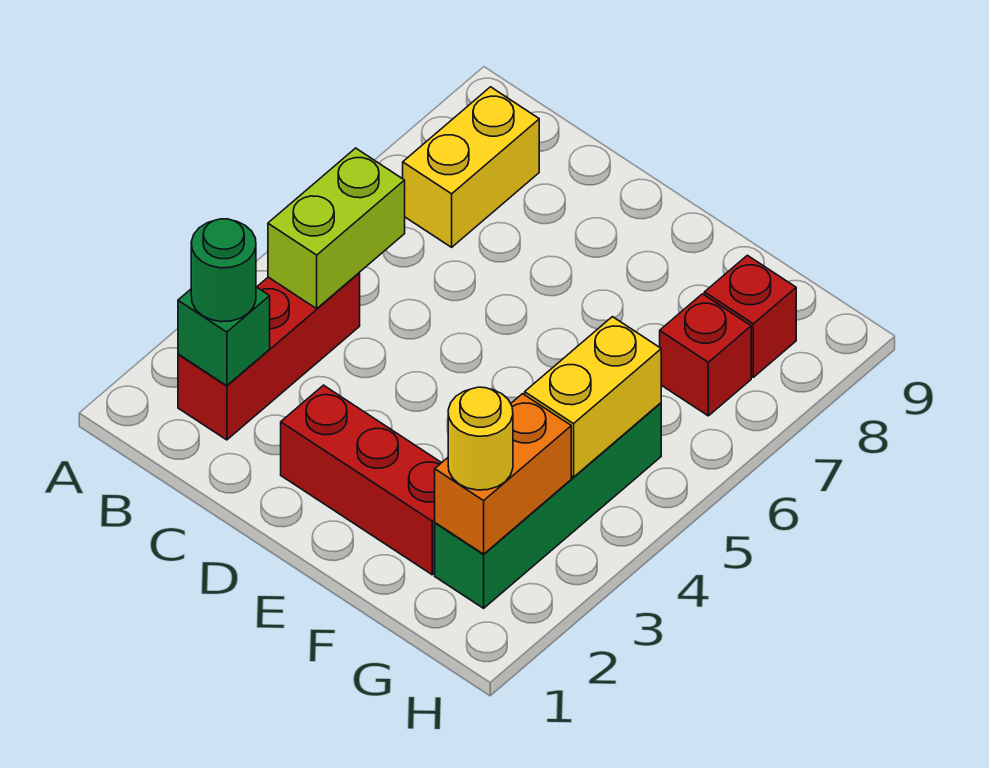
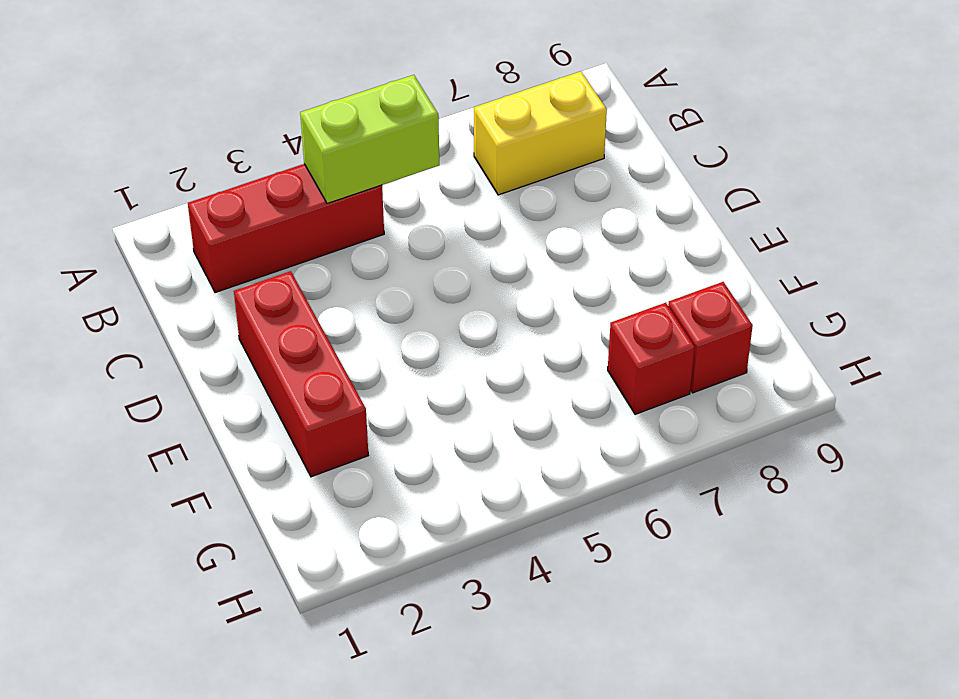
none -> green 1x4 brick [435,403,661,608]
none -> green 1x1 brick [178,287,270,386]
none -> orange 1x2 brick [435,394,571,554]

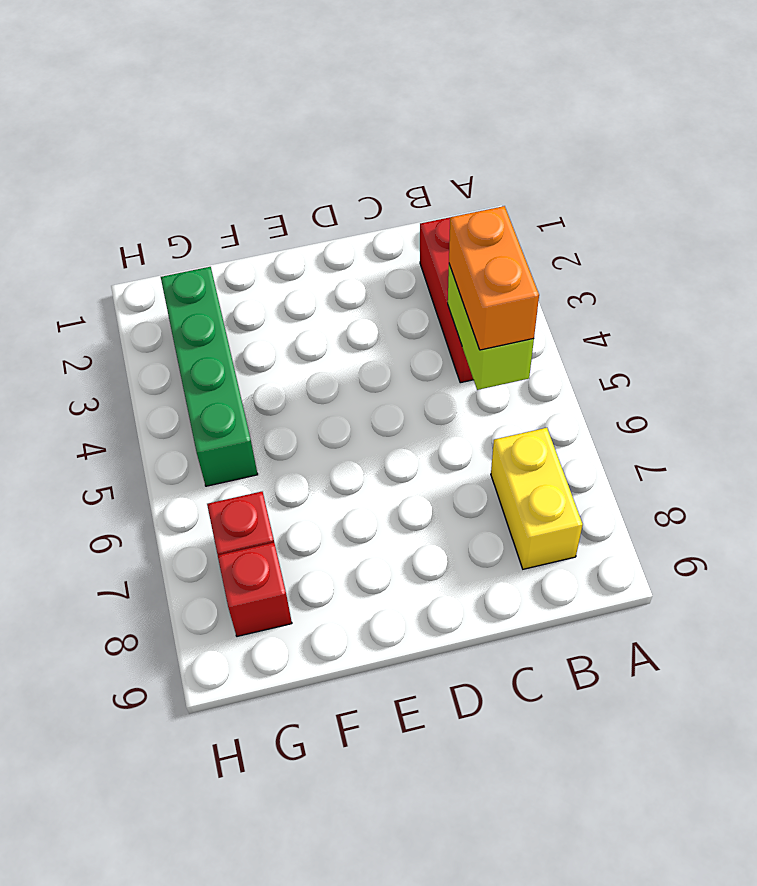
orange 1x2 brick [449,206,539,350] -> orange 1x2 brick moved to [435,394,571,554]
none -> red 1x3 brick [281,385,441,575]
none -> green 1x1 brick [178,287,270,386]
none -> yellow 1x2 brick [525,317,661,477]

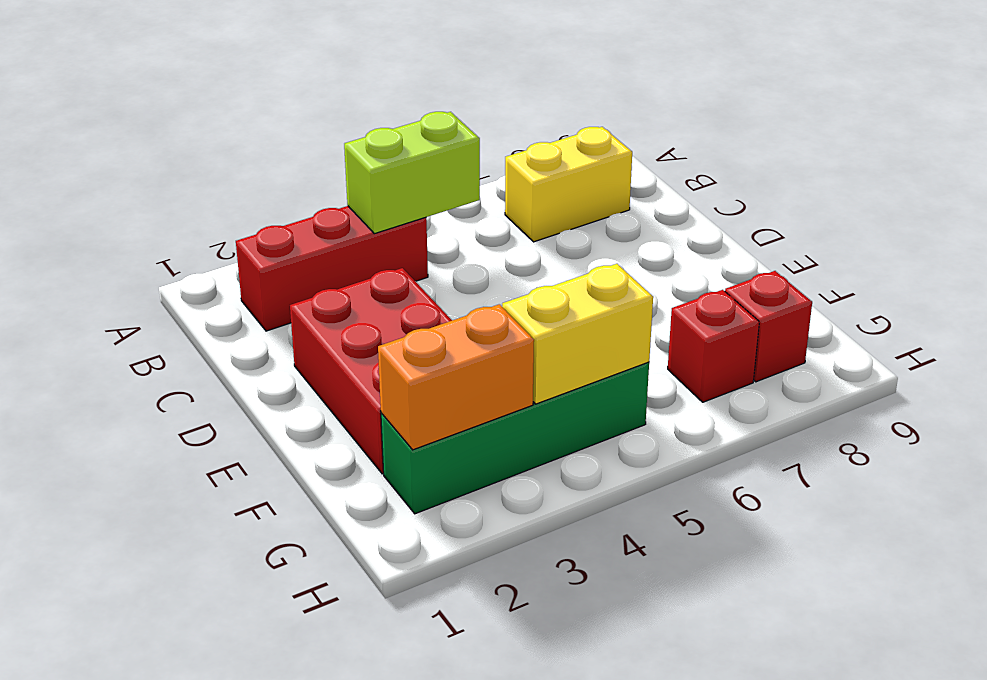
red 2x3 brick [290,268,452,474] -> red 1x3 brick [281,385,441,575]
none -> green 1x1 brick [178,287,270,386]
none -> green 1x1 round brick [191,219,256,322]
none -> yellow 1x1 round brick [448,387,513,490]

